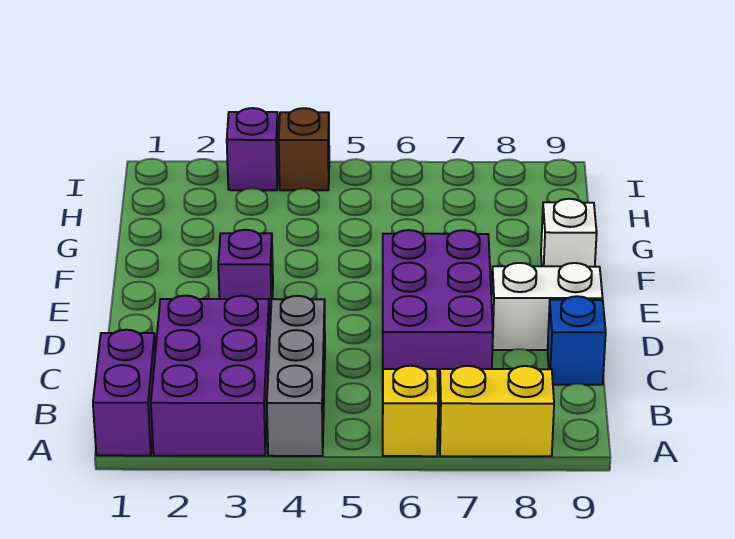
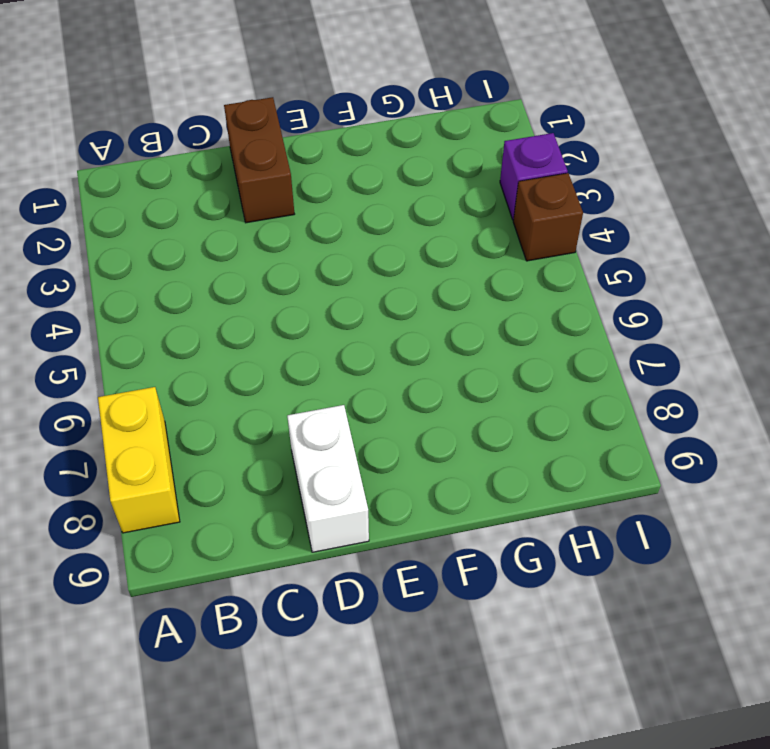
brown 1x2 brick [224,97,294,223] -> none
none -> purple 1x2 brick [93,330,155,456]
none -> purple 2x3 brick [151,296,270,456]
none -> grey 1x3 brick [267,296,325,456]

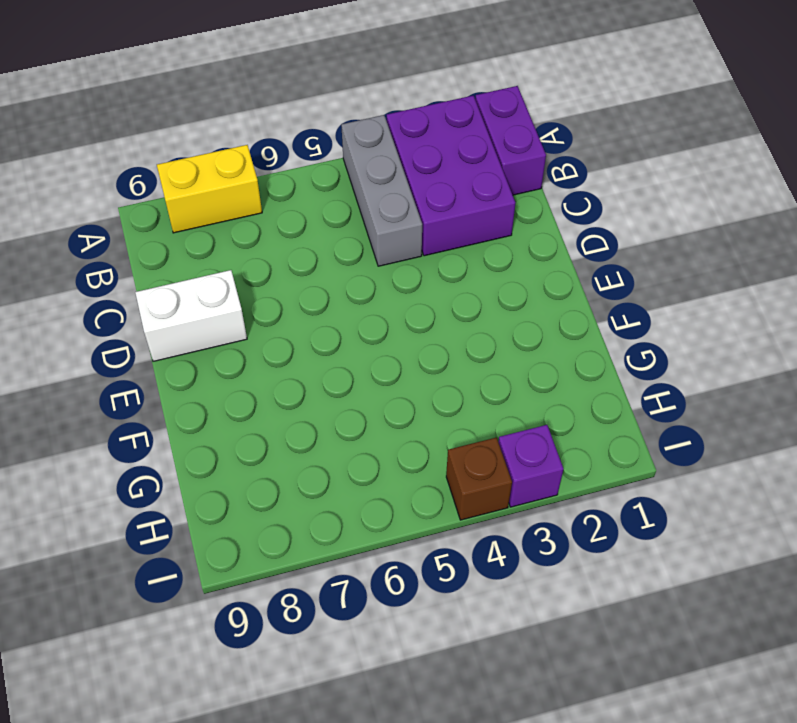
none -> yellow 1x1 brick [383,366,438,456]
none -> purple 2x3 brick [383,230,493,384]
none -> blue 1x1 brick [548,296,606,385]

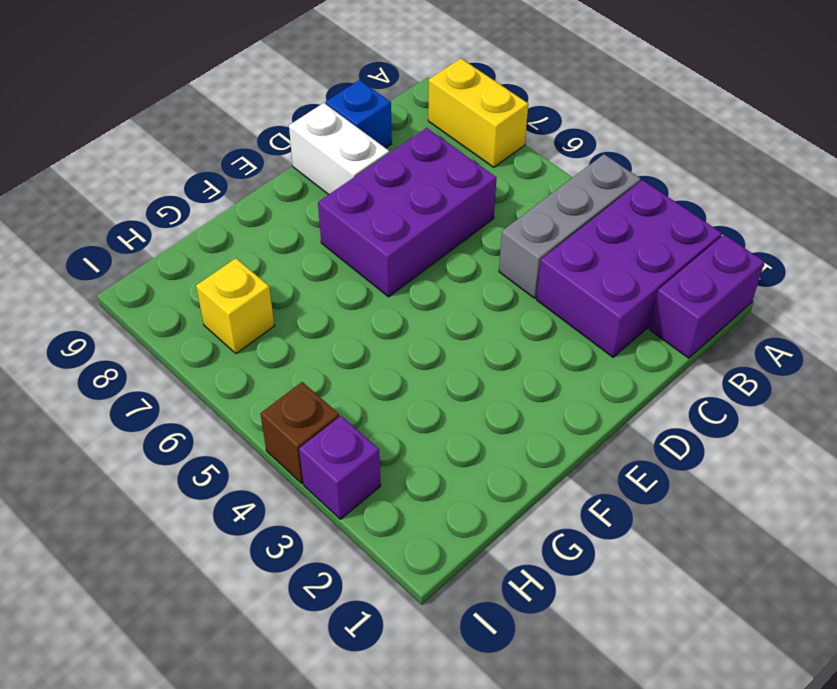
yellow 1x1 brick [196,258,274,354] -> yellow 1x1 brick moved to [383,366,438,456]
none -> purple 1x1 brick [218,230,273,316]
none -> white 1x1 brick [541,199,597,267]

